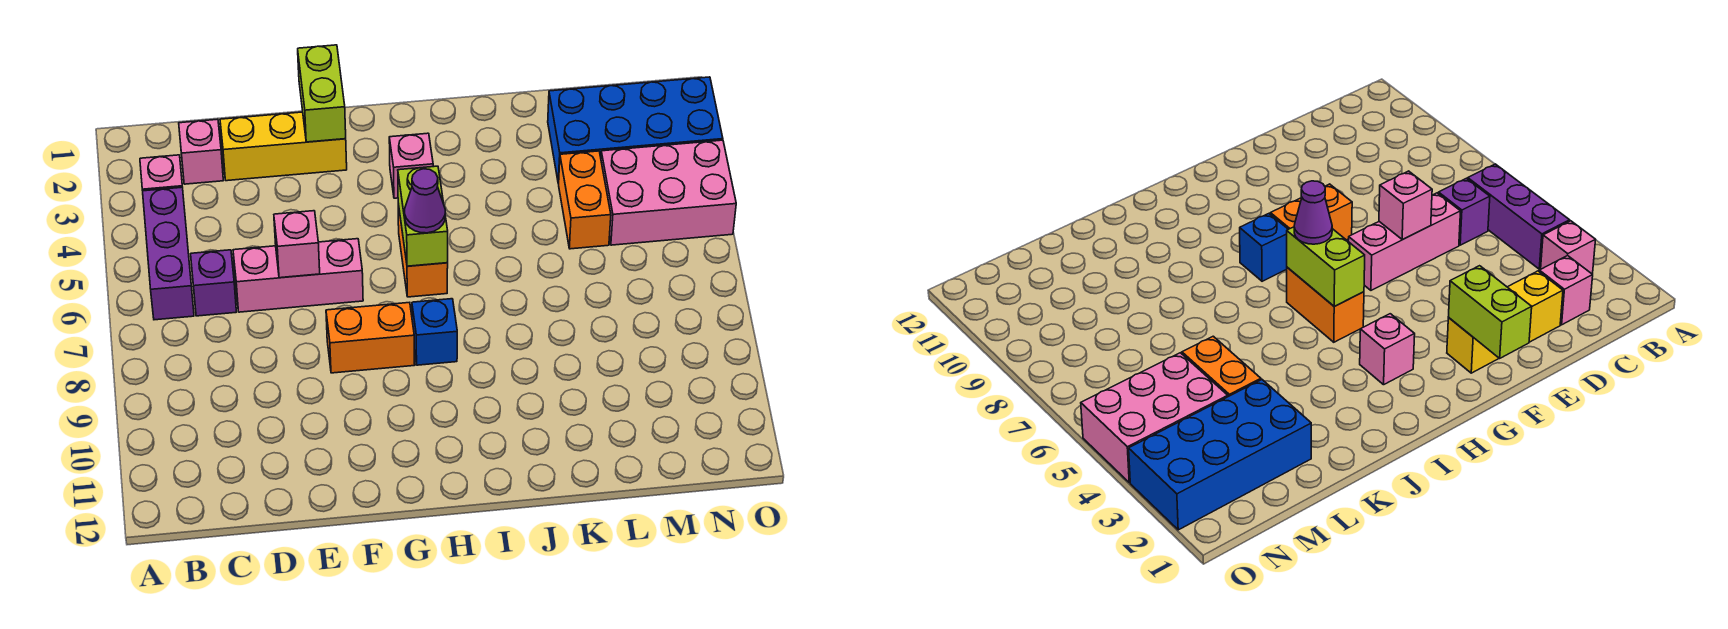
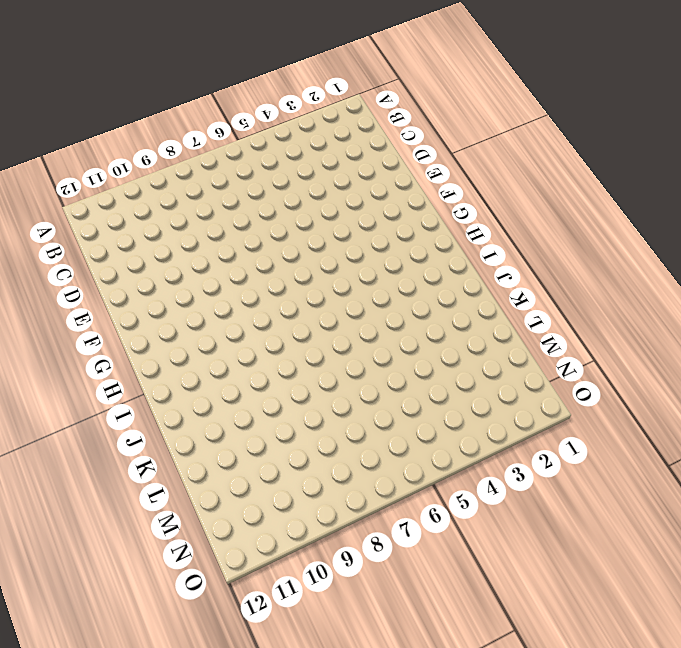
none -> pink 1x1 brick [140,155,182,191]
none -> purple 1x3 brick [143,187,194,320]
none -> pink 1x1 brick [179,119,223,184]

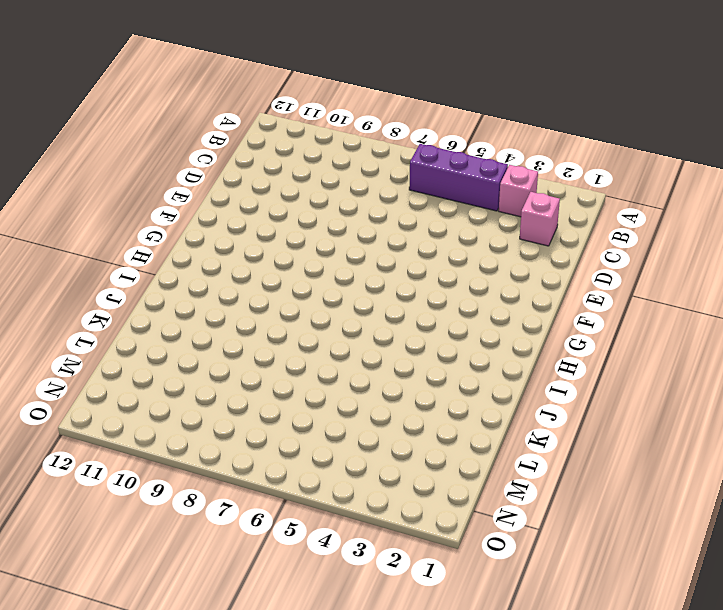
none -> purple 1x1 brick [191,250,236,316]
none -> yellow 1x3 brick [220,112,347,181]
none -> pink 1x3 brick [233,239,363,312]

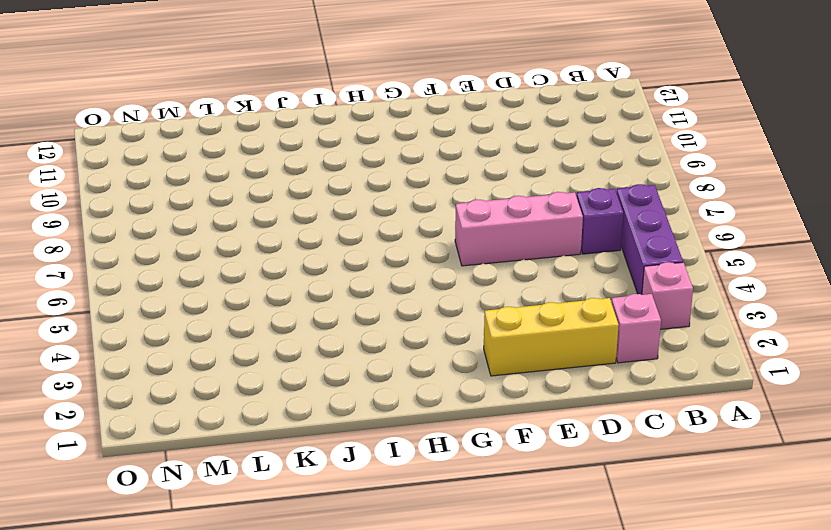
none -> orange 1x2 brick [326,302,415,373]
none -> pink 1x1 brick [389,133,433,198]
none -> orange 1x2 brick [398,204,448,297]

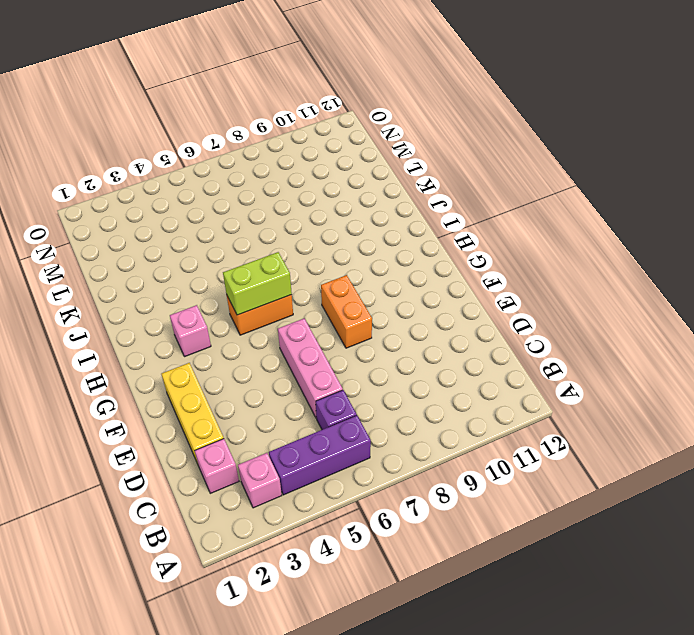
none -> blue 1x1 brick [412,299,457,365]
none -> blue 2x4 brick [548,77,723,184]
none -> orange 1x2 brick [559,151,611,249]

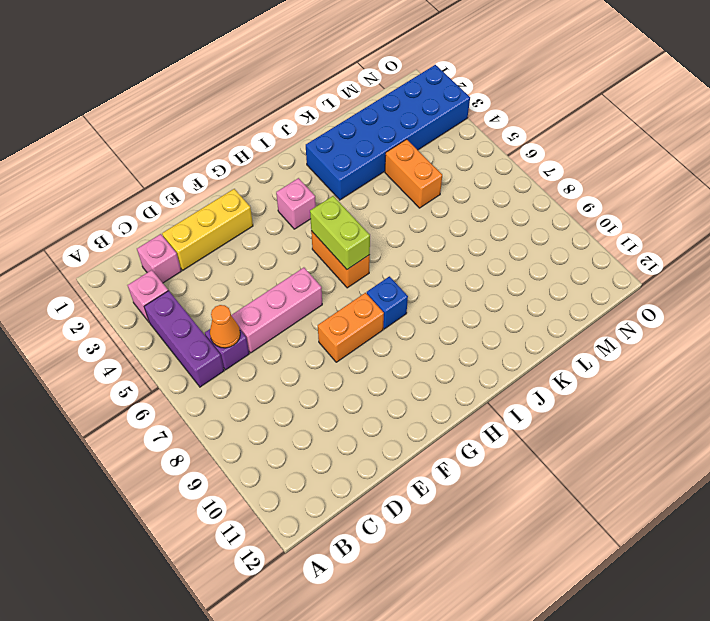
orange 1x1 cone [210,305,240,348] -> none
blue 2x6 brick [306,65,470,200] -> blue 2x4 brick [548,77,723,184]
none -> pink 2x3 brick [601,140,736,245]
none -> pink 1x1 brick [274,211,320,278]
none -> lime 1x2 brick [298,45,346,142]

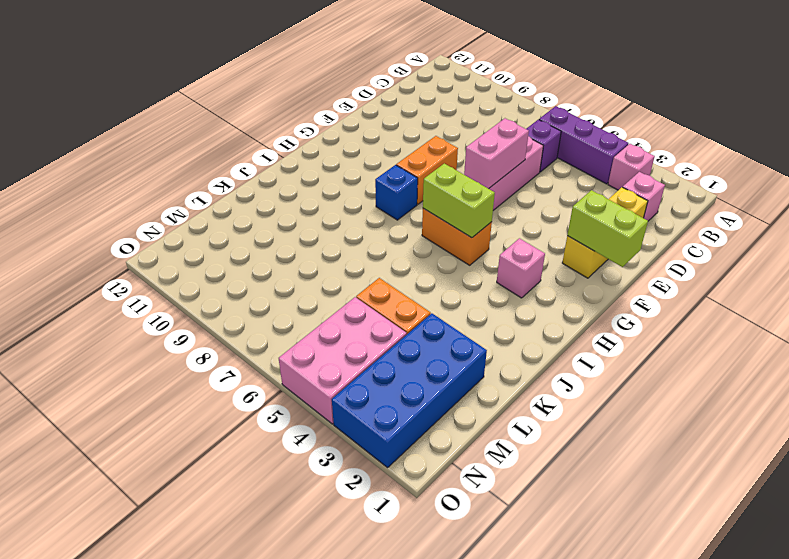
pink 1x2 brick [464,118,529,189] -> pink 1x1 brick [274,211,320,278]
none -> purple 1x1 cone [405,169,445,233]

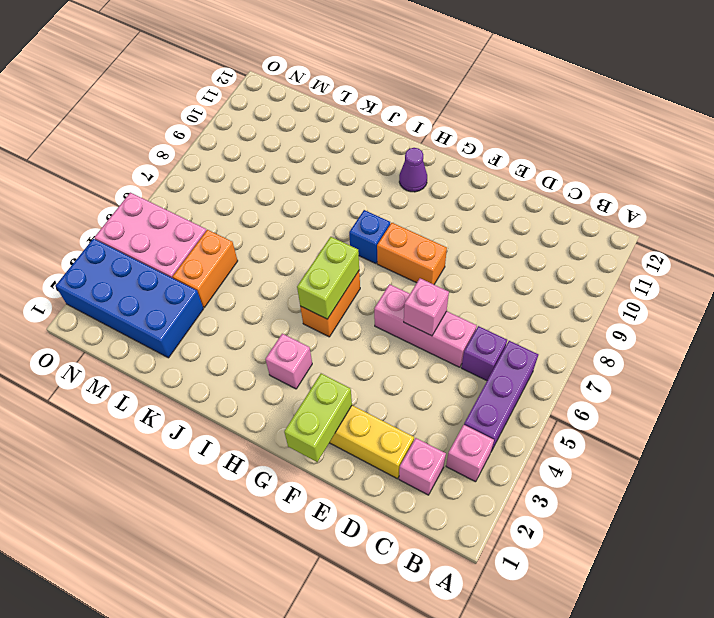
purple 1x1 cone [399,148,427,192] -> purple 1x1 cone moved to [405,169,445,233]

